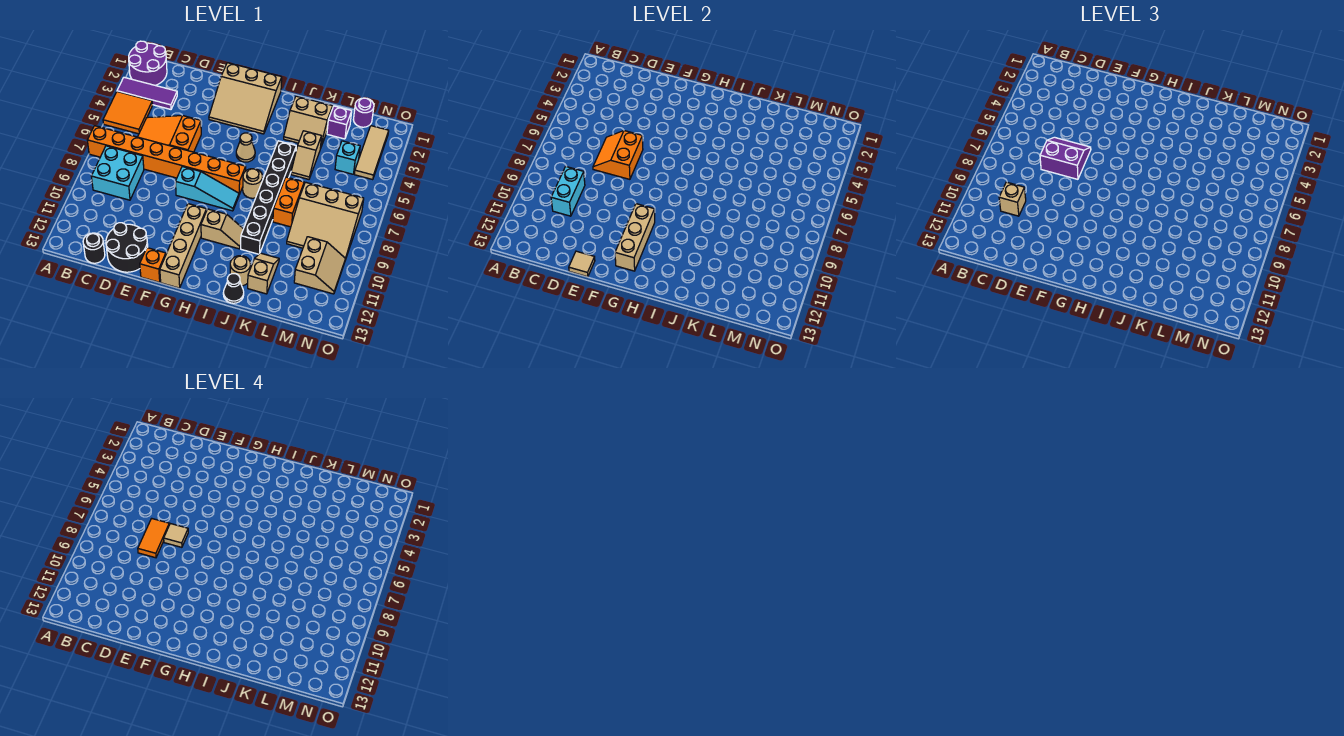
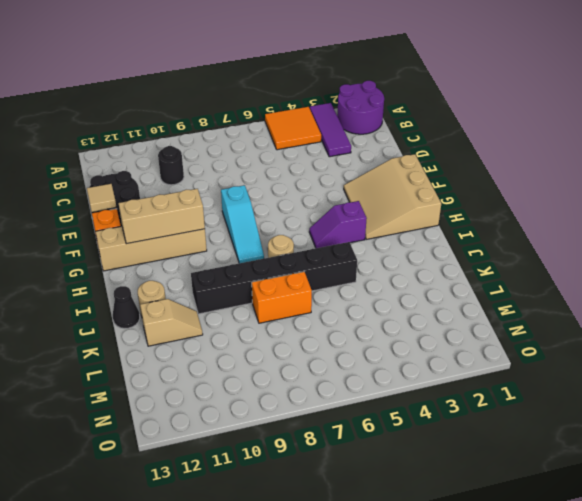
black 1x1 round brick [158,146,184,185] -> black 1x1 round brick moved to [83,233,105,263]
purple 1x2 slope [309,201,367,248] -> tan 1x1 cone [236,133,255,162]
none -> orange 1x8 brick [87,126,246,194]
none -> cyan 2x2 brick [91,146,144,200]
none -> orange 2x3 slope [138,116,201,152]
none -> tan 1x2 slope [201,209,243,249]

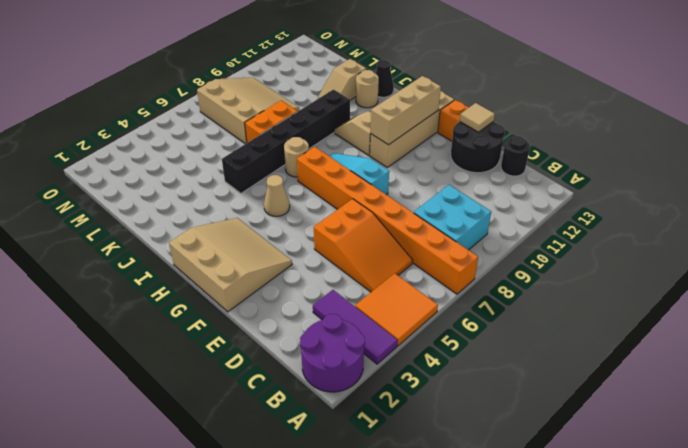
none -> tan 2x2 slope [284,96,333,149]
none -> tan 1x2 slope [291,131,321,179]
none -> purple 1x1 brick [327,106,352,139]
none -> purple 1x1 round brick [353,98,374,127]

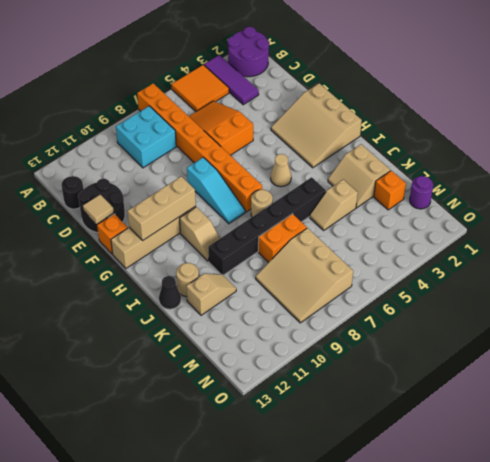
orange 1x1 brick [374,171,406,210] -> purple 1x1 brick [327,106,352,139]
none -> cyan 1x1 brick [335,141,360,174]
none -> tan 2x2 slope [294,237,346,294]
none -> tan 1x3 tile [354,126,389,180]
none -> cyan 1x2 brick [551,167,585,216]

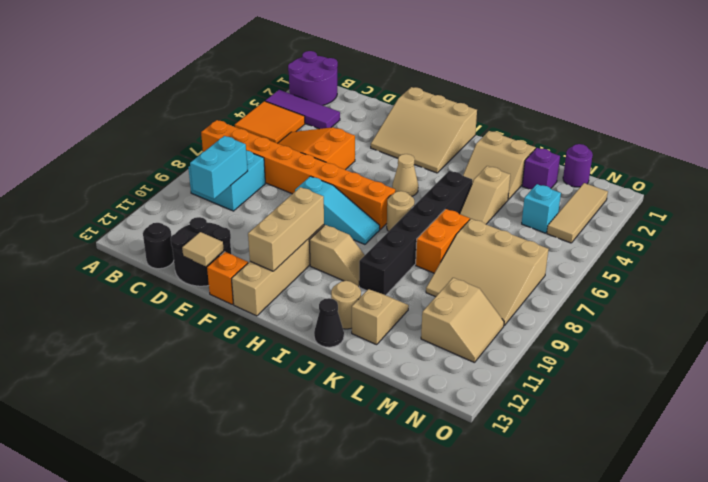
none -> orange 2x2 slope [593,131,643,179]
none -> tan 1x1 brick [999,182,1026,216]
none -> purple 2x2 slope [1040,137,1091,179]
none -> orange 1x2 tile [138,518,169,558]

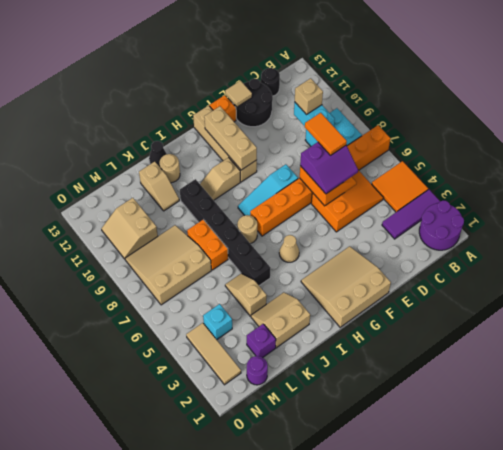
none -> tan 1x1 tile [164,524,188,547]

